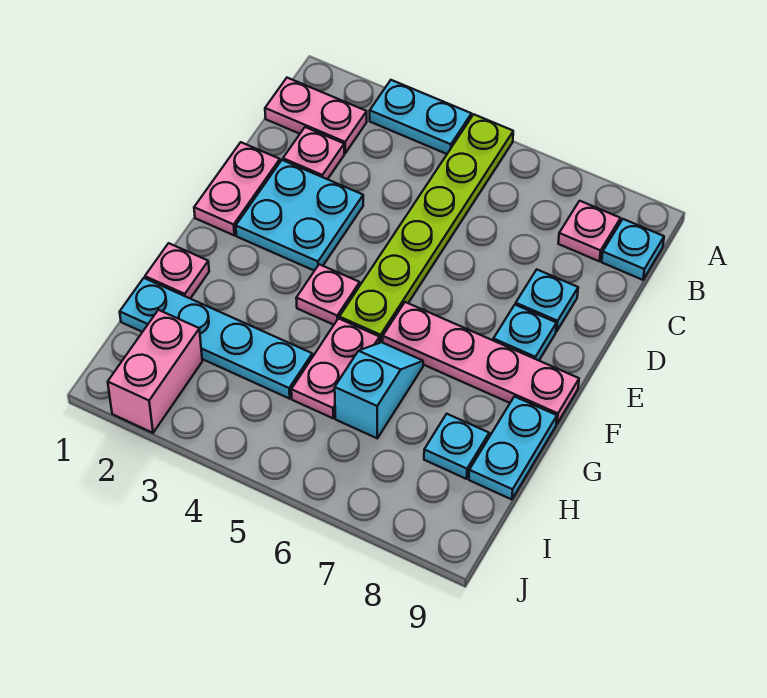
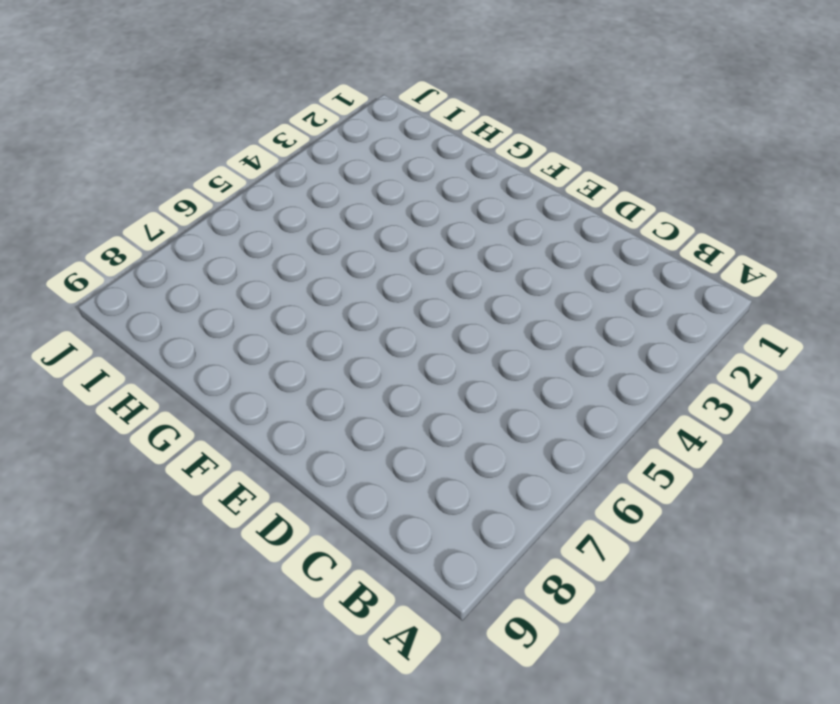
none -> cyan 1x2 plate [370,80,472,154]
none -> lime 1x6 plate [339,114,513,343]
none -> pink 1x2 plate [265,78,367,153]

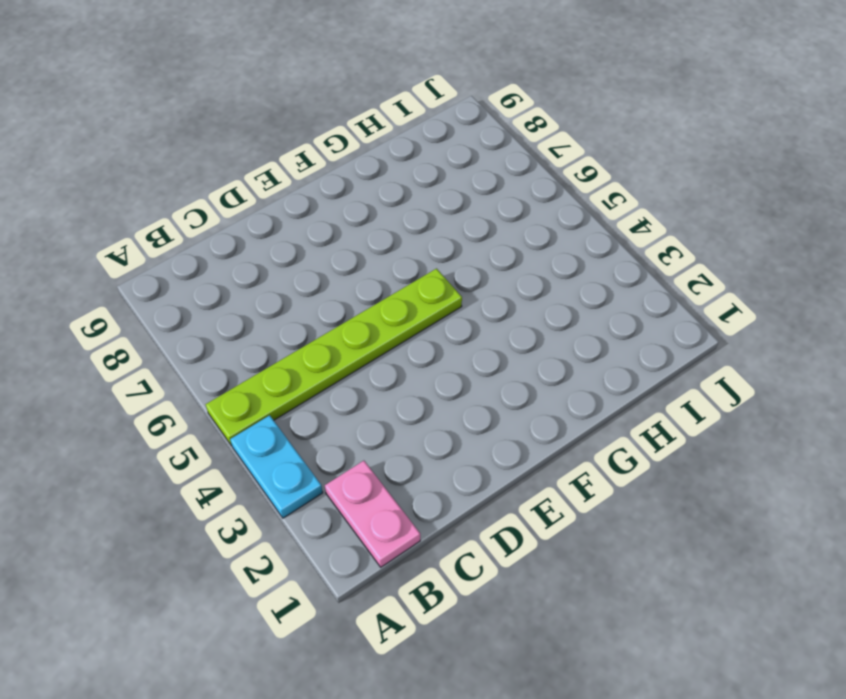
none -> pink 1x1 plate [558,201,621,261]
none -> cyan 1x1 plate [602,219,664,280]
none -> pink 1x1 plate [283,127,344,179]

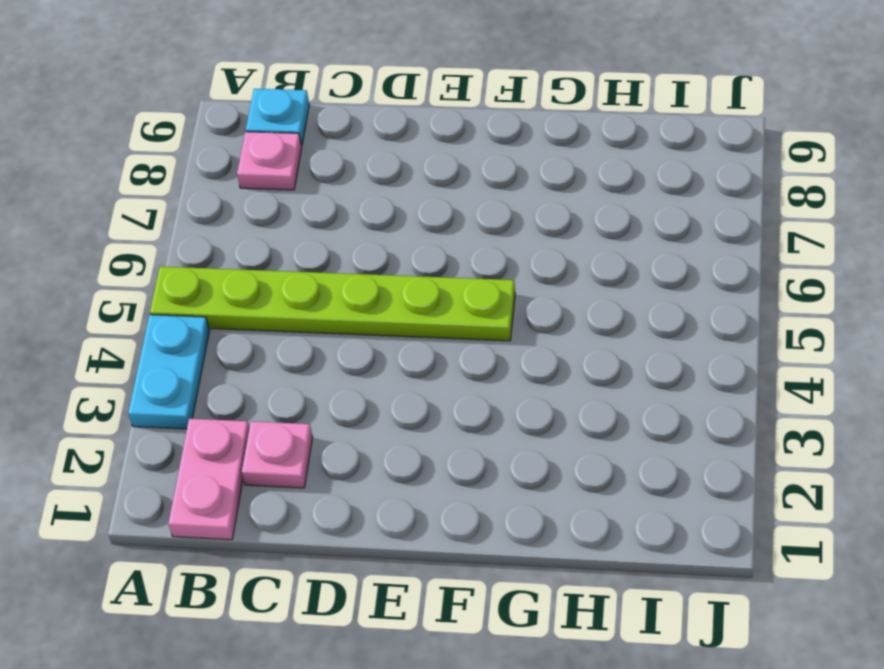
none -> pink 1x2 plate [194,142,280,235]
none -> cyan 2x2 plate [236,160,363,271]
none -> cyan 1x1 plate [516,270,578,331]

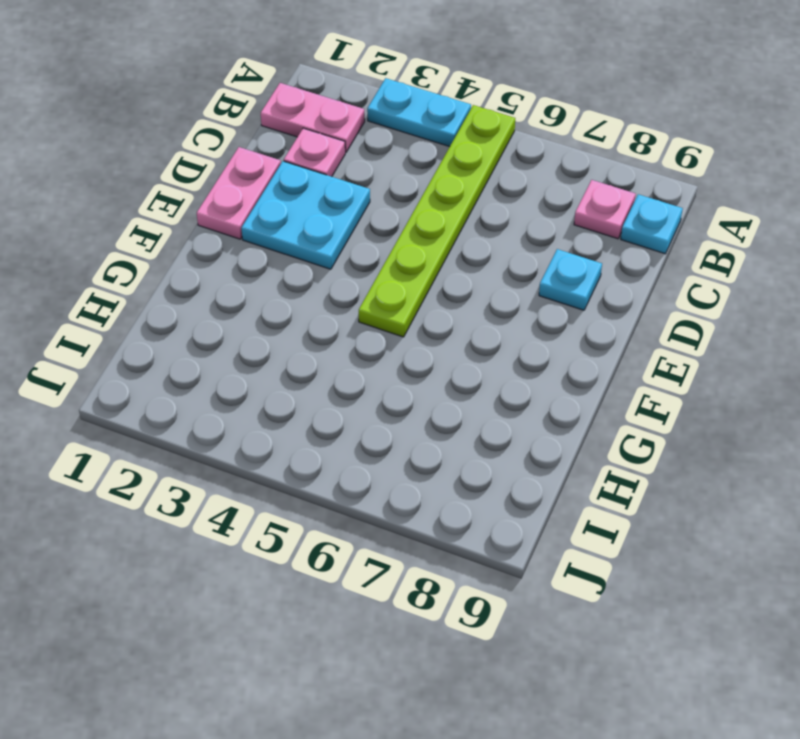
none -> cyan 1x1 plate [493,305,557,360]
none -> pink 1x1 plate [296,264,360,325]
none -> pink 1x4 plate [383,302,579,424]

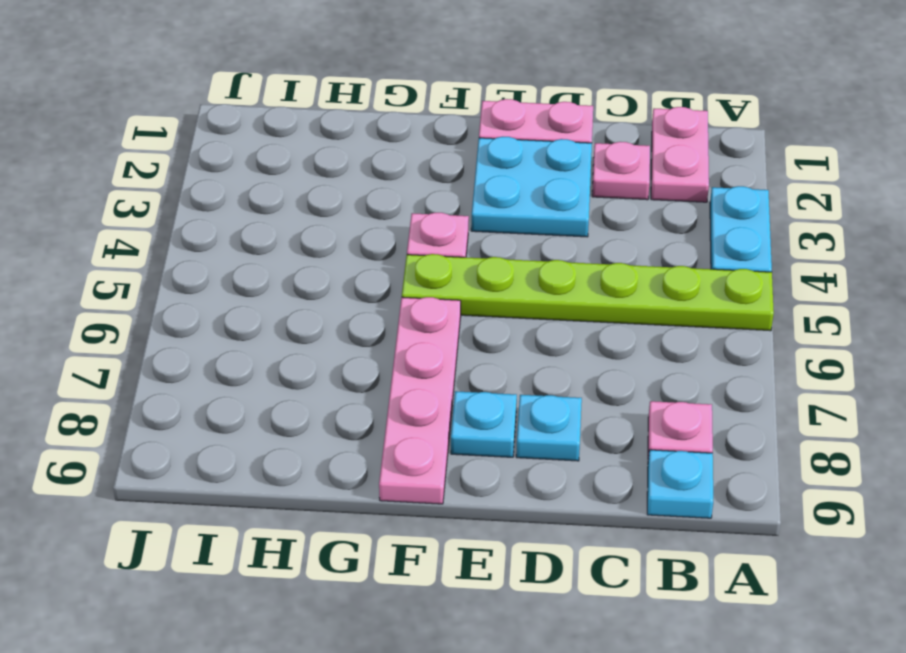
none -> pink 1x1 plate [145,243,209,299]
none -> pink 1x2 plate [291,319,380,418]
none -> cyan 1x2 slope [335,342,423,438]

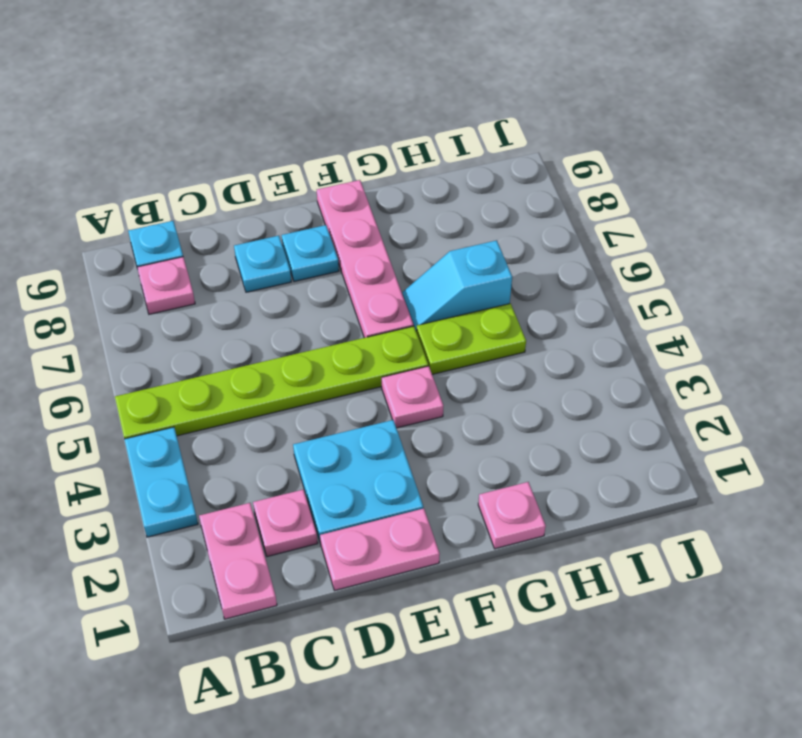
lime 1x2 plate [416,304,526,374] -> pink 1x2 plate [291,319,380,418]
none -> cyan 1x2 plate [469,396,557,500]
none -> cyan 1x4 plate [120,278,312,399]
none -> cyan 1x1 plate [424,414,489,479]

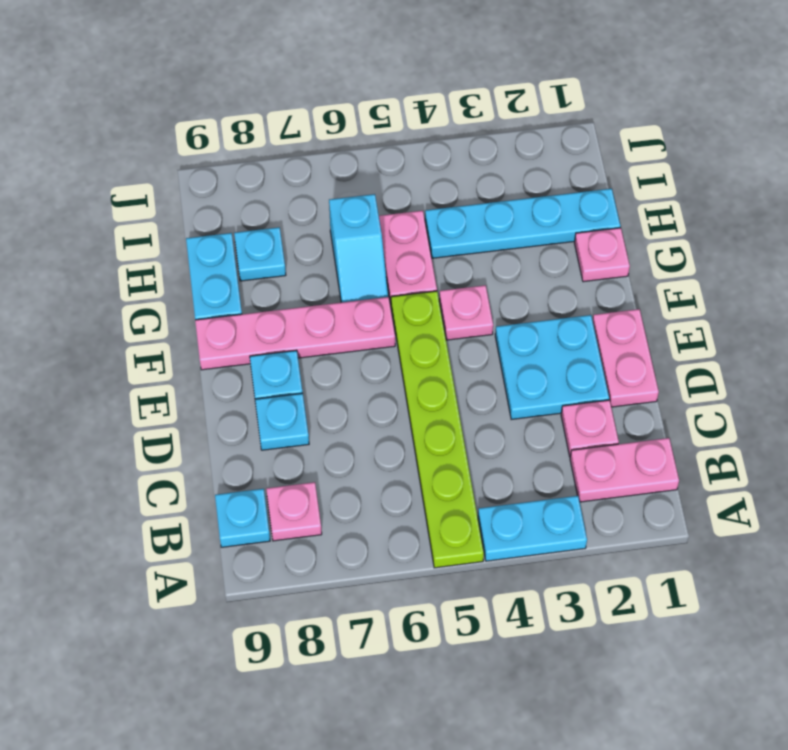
none -> pink 1x2 brick [108,310,202,433]

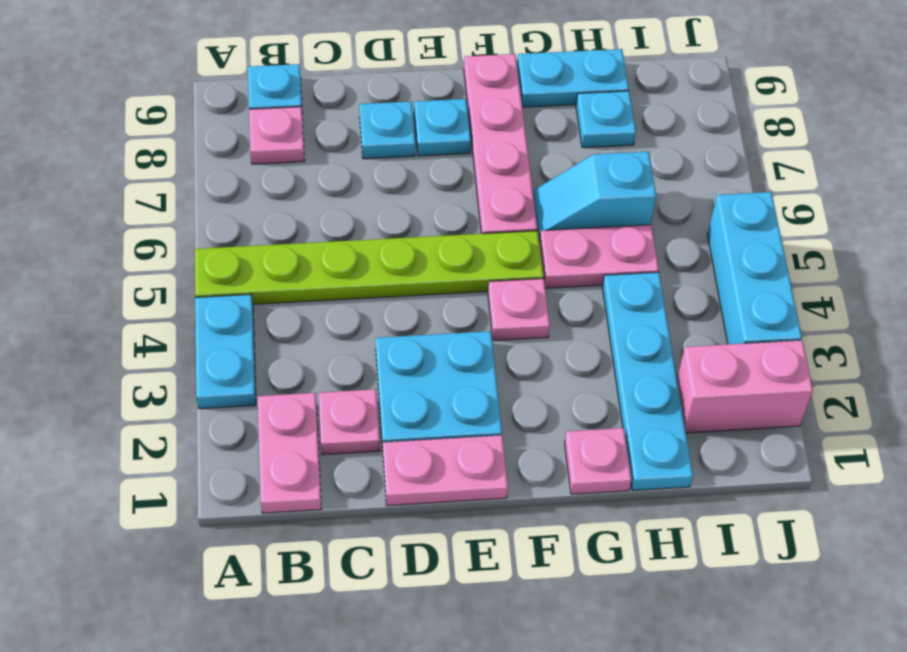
cyan 1x3 brick [707,192,802,344] -> none

